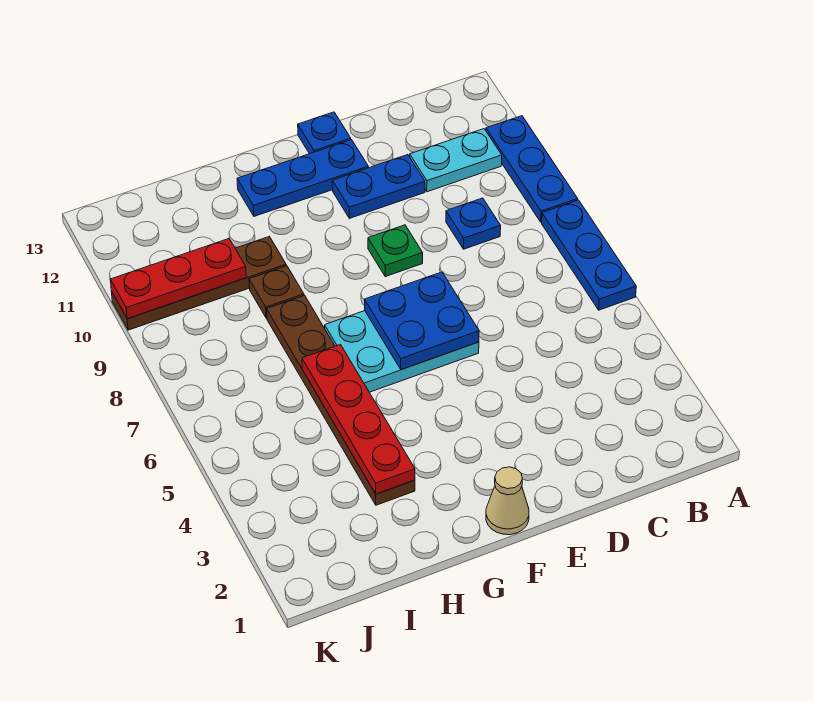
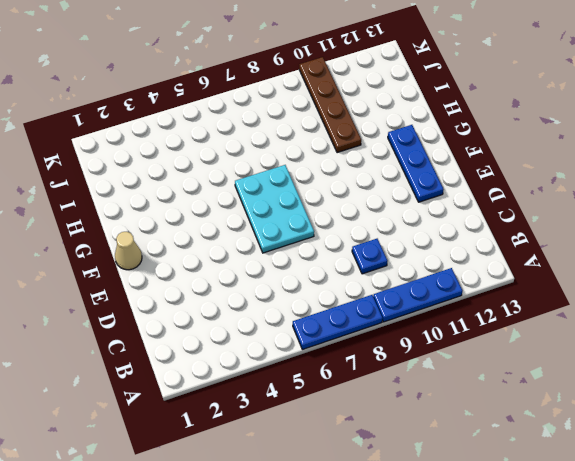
none -> cyan 1x2 plate [410,129,502,192]
none -> blue 1x2 plate [332,155,425,218]
none -> green 1x1 plate [368,225,423,277]

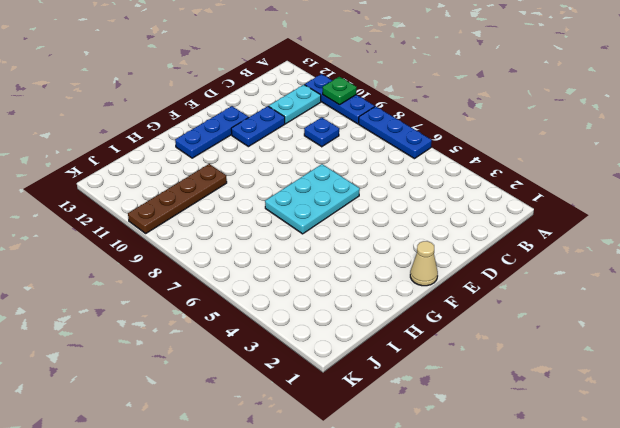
green 1x1 plate [323,77,357,105] -> green 1x1 plate moved to [368,225,423,277]
none -> blue 1x1 plate [298,112,351,154]
none -> brown 1x6 plate [267,295,415,505]
none -> brown 1x1 plate [249,266,304,318]

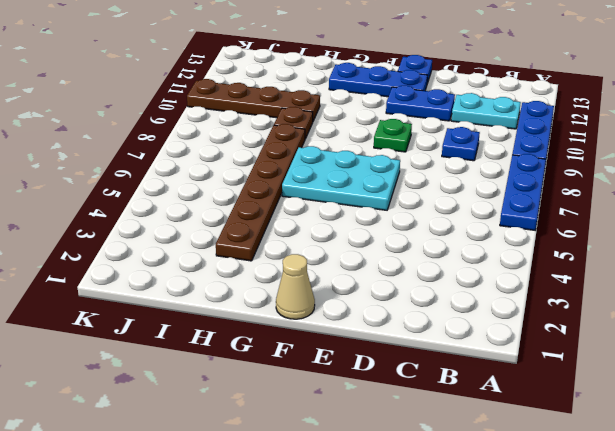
none -> blue 2x2 plate [364,272,479,370]
none -> red 1x4 plate [302,344,415,494]
none -> red 1x3 plate [110,239,246,319]

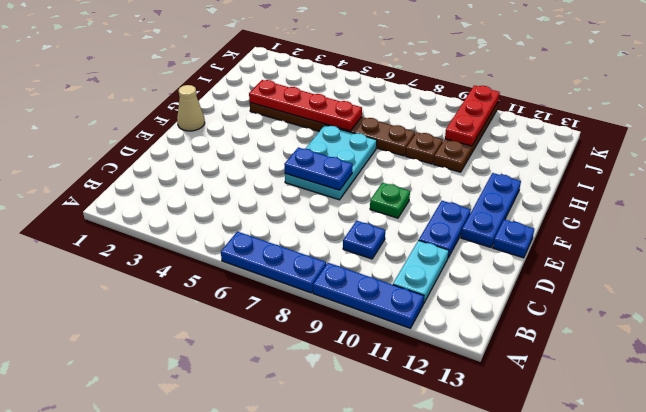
blue 1x2 plate [284,148,353,190] -> blue 2x2 plate [364,272,479,370]

